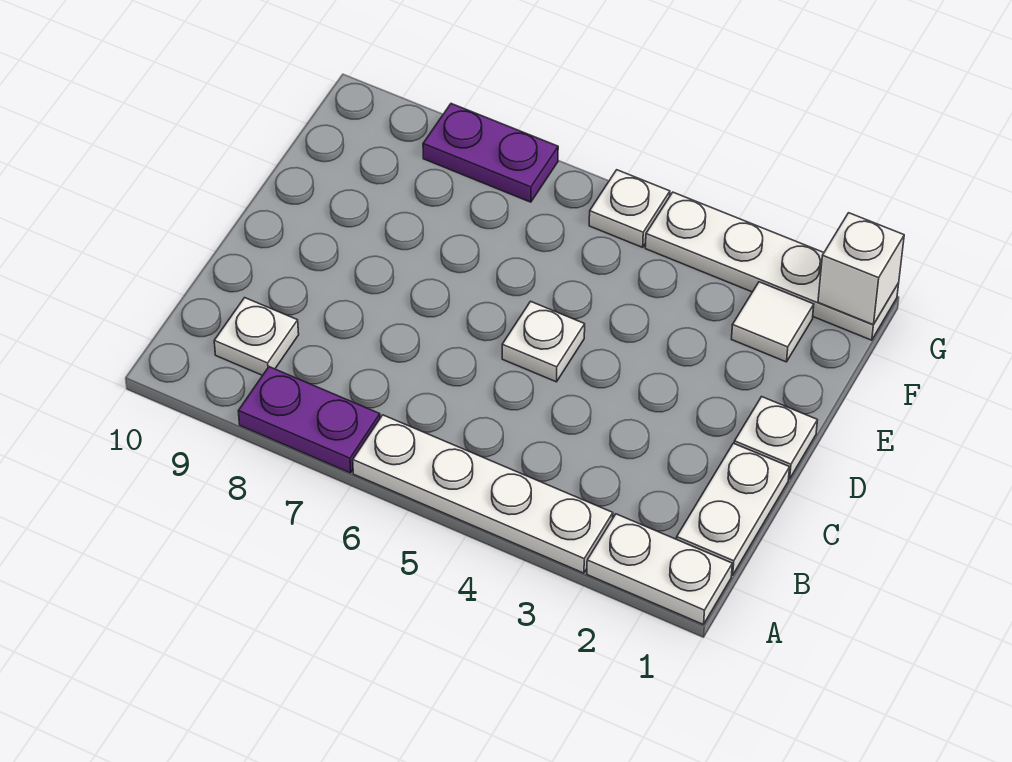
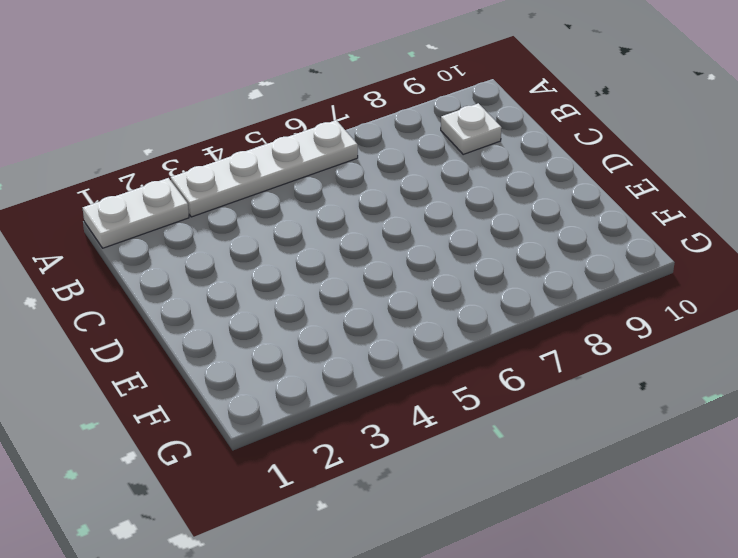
none -> purple 1x2 plate [238,367,380,473]
none -> white 1x2 plate [677,443,790,575]
none -> white 1x1 plate [734,397,817,479]

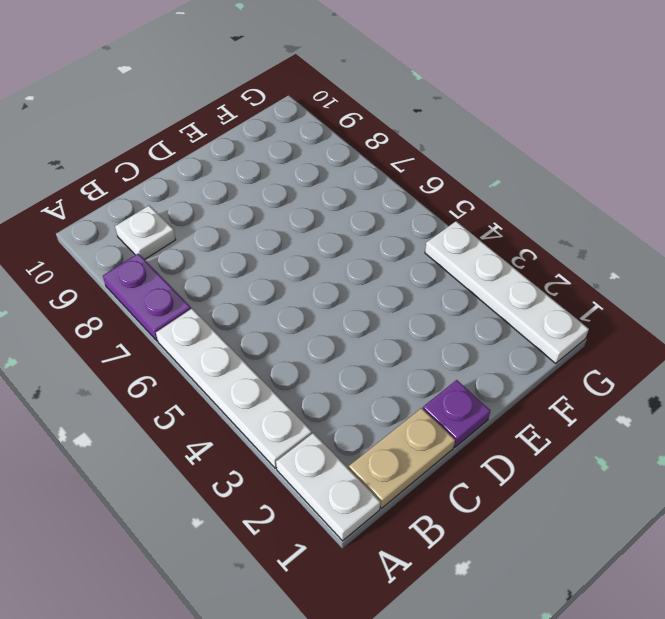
tan 1x2 plate [349,408,455,508] -> white 1x2 plate [677,443,790,575]
purple 1x1 plate [423,380,490,447] -> white 1x1 plate [734,397,817,479]
none -> white 1x1 plate [502,301,585,382]
none -> white 1x1 tile [732,282,814,362]
none -> white 1x1 plate [589,170,670,247]

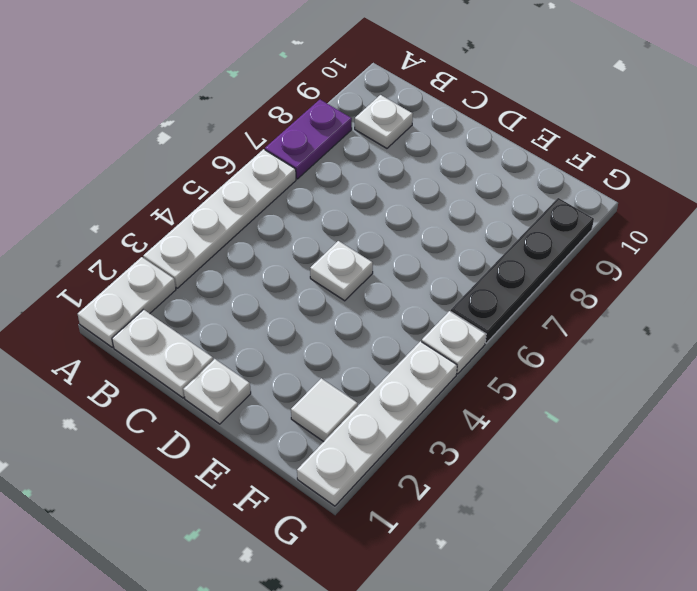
black 1x4 plate [451,198,594,343] -> purple 1x2 plate [423,104,558,202]
none -> white 1x1 brick [818,213,904,325]

